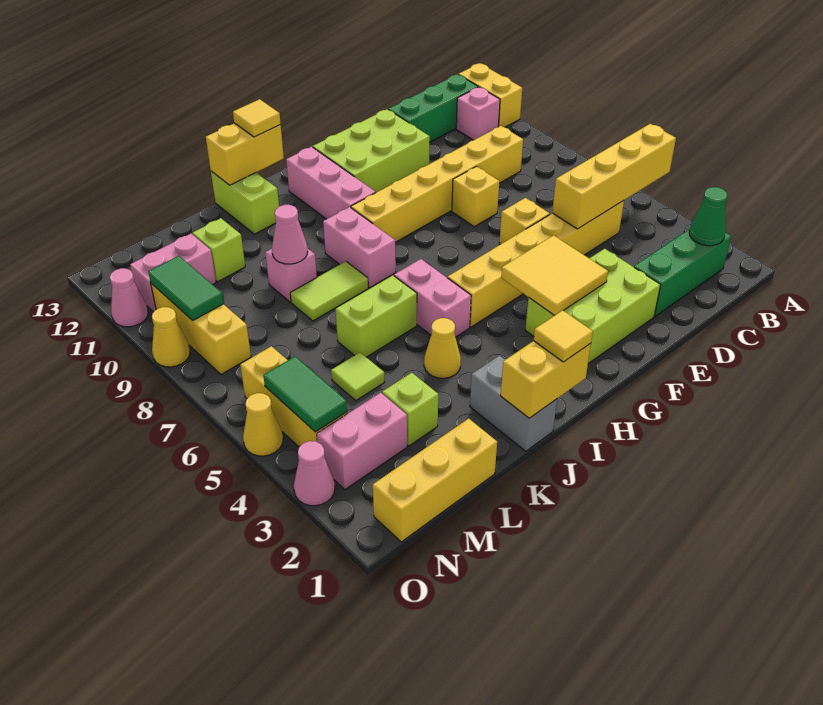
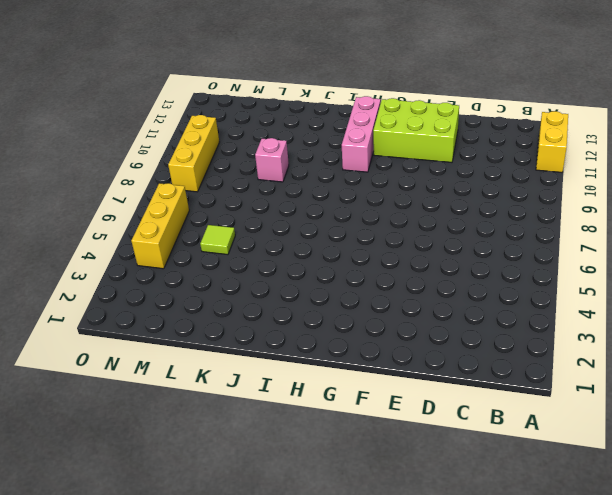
none -> green 1x3 brick [634,229,731,316]
none -> pink 1x1 brick [456,87,500,140]
none -> green 1x3 brick [388,74,478,142]
none -> yellow 1x6 brick [448,201,624,327]

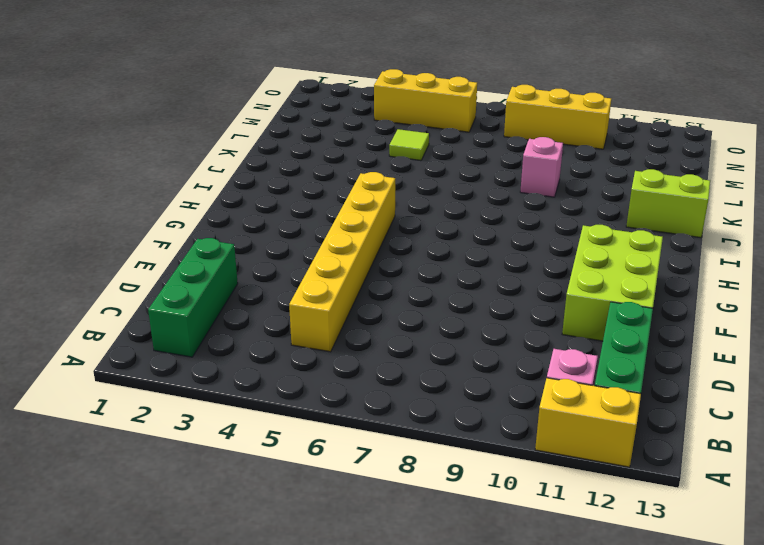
none -> yellow 1x6 brick [351,126,523,242]
none -> lime 2x3 brick [525,249,660,364]
none -> yellow 1x1 brick [499,198,550,244]
none -> yellow 1x1 brick [452,166,499,227]

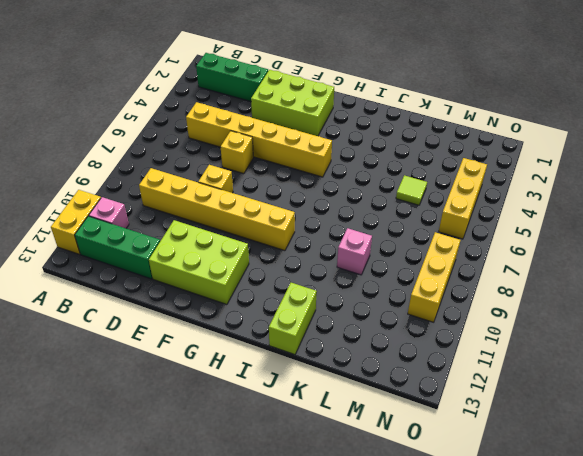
none -> pink 1x3 brick [286,147,376,219]
none -> pink 1x2 brick [394,259,471,337]
none -> pink 1x2 brick [323,207,396,288]
none -> grey 1x2 brick [470,355,557,451]

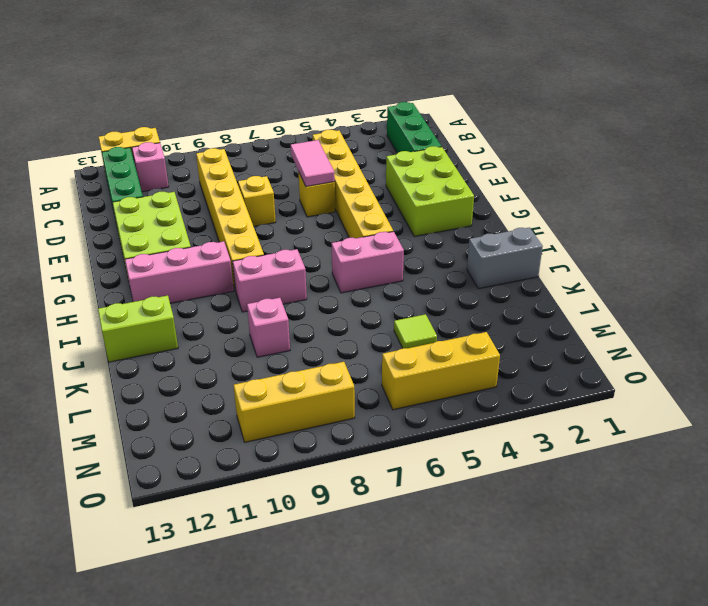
pink 1x2 tile [291,140,335,187] -> none
none -> yellow 1x1 cone [424,318,461,378]
none -> lime 1x2 brick [336,275,417,357]
none -> lime 1x2 tile [290,261,368,321]
none -> yellow 1x3 brick [373,418,497,542]

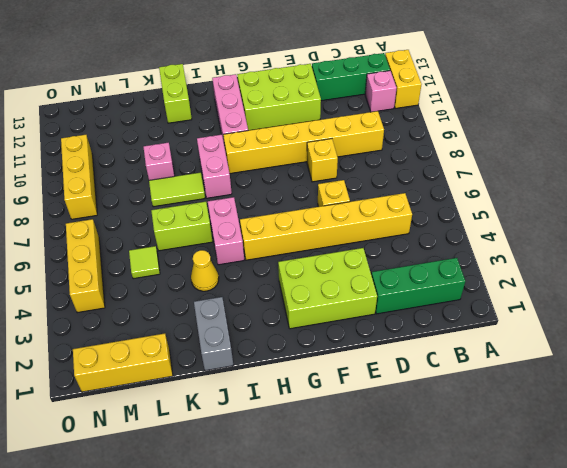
none -> lime 1x1 brick [382,373,438,446]
none -> lime 1x1 brick [193,218,245,282]
none -> pink 1x2 brick [317,393,407,489]
none -> pink 1x2 brick [130,234,216,312]

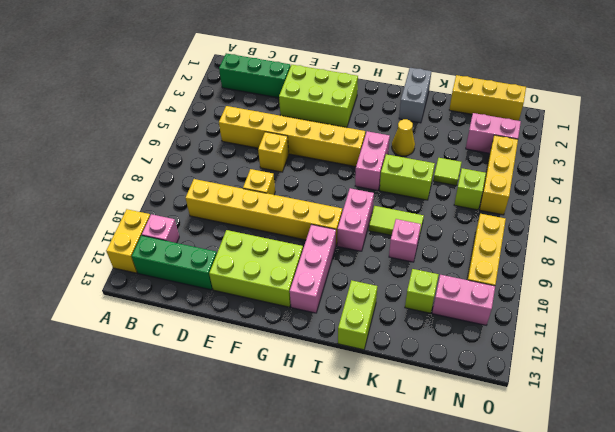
lime 1x1 brick [454,168,486,210] -> lime 1x1 brick moved to [382,373,438,446]
none -> pink 1x1 cone [294,441,335,506]
none -> yellow 1x1 cone [243,393,283,456]
none -> yellow 1x1 cone [152,307,190,367]
none -> pink 1x1 cone [110,268,148,327]

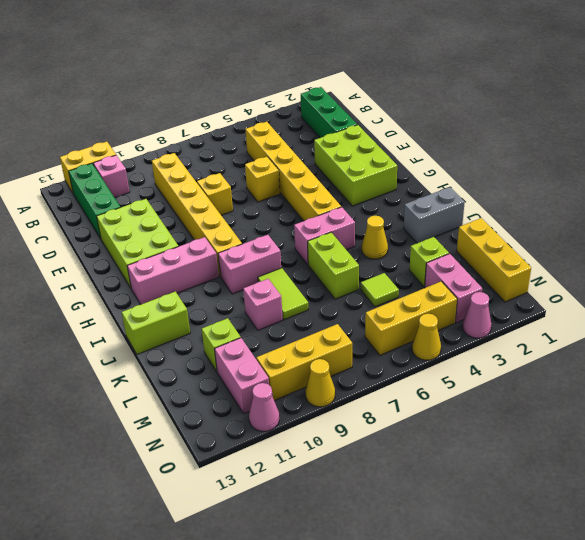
none -> yellow 1x4 brick [552,124,676,229]
none -> green 1x1 cone [689,187,727,246]
none -> yellow 2x2 tile [501,235,608,315]
none -> yellow 1x2 brick [501,341,591,418]

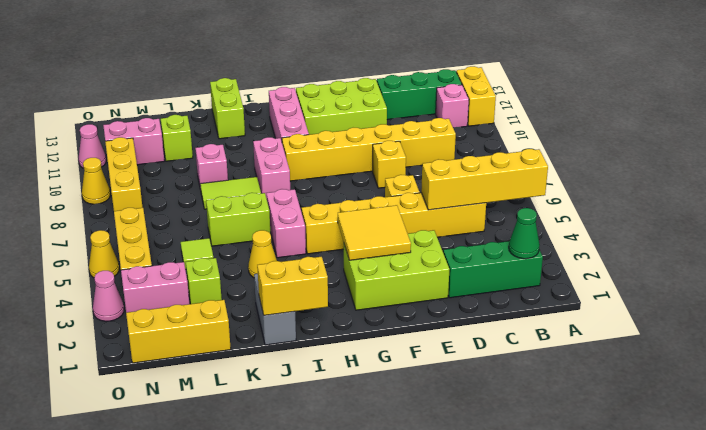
none -> yellow 1x2 brick [206,123,284,185]
none -> pink 1x1 cone [272,205,308,264]
none -> green 1x2 tile [263,356,347,432]
none -> green 1x2 tile [148,256,223,321]

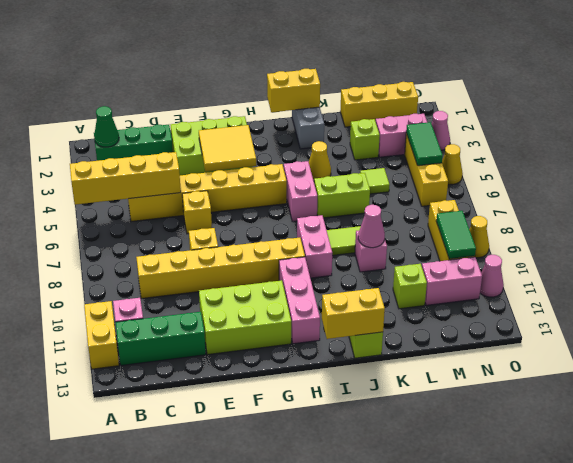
none -> yellow 1x1 tile [534,310,593,362]
none -> yellow 1x1 tile [233,99,281,137]

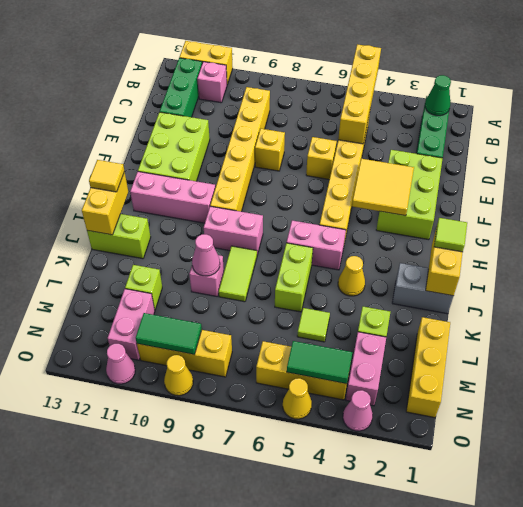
lime 1x1 tile [434,218,467,252] -> yellow 1x1 tile [534,310,593,362]

